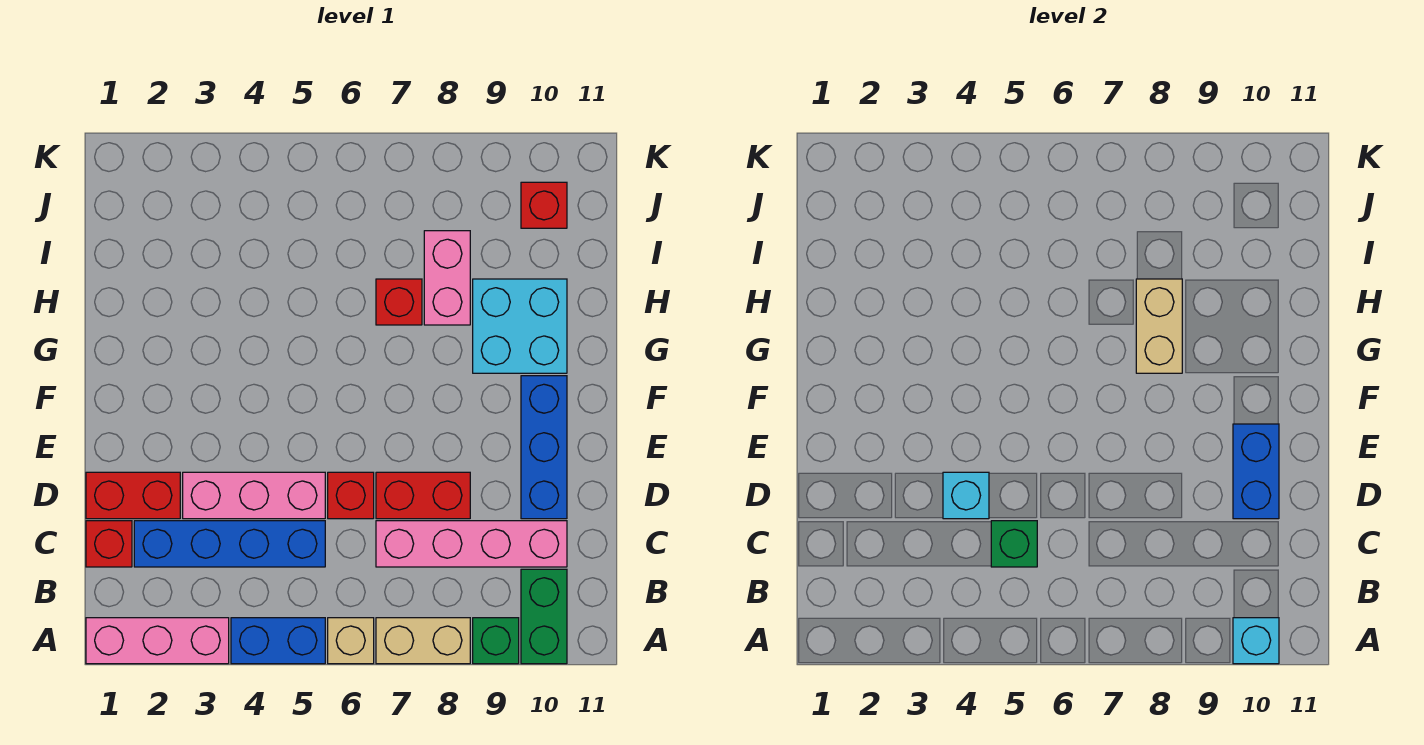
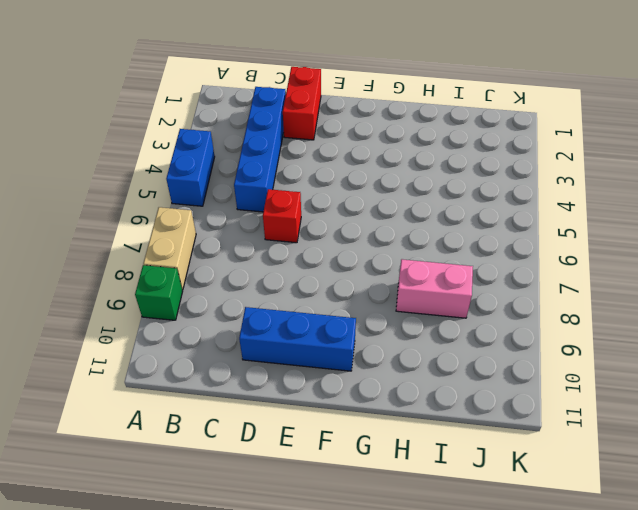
none -> pink 1x3 brick [86,618,229,664]
none -> tan 1x1 brick [328,618,374,664]
none -> green 1x2 brick [521,569,567,664]

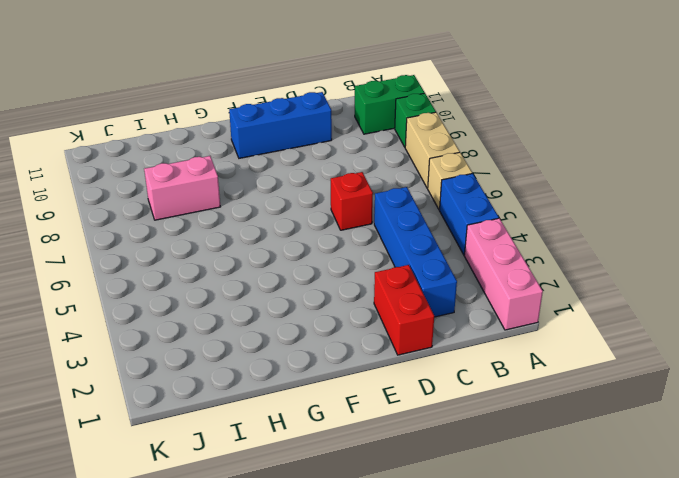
none -> red 1x1 brick [86,521,132,567]
none -> pink 1x4 brick [376,521,567,567]
none -> pink 1x3 brick [183,472,325,519]

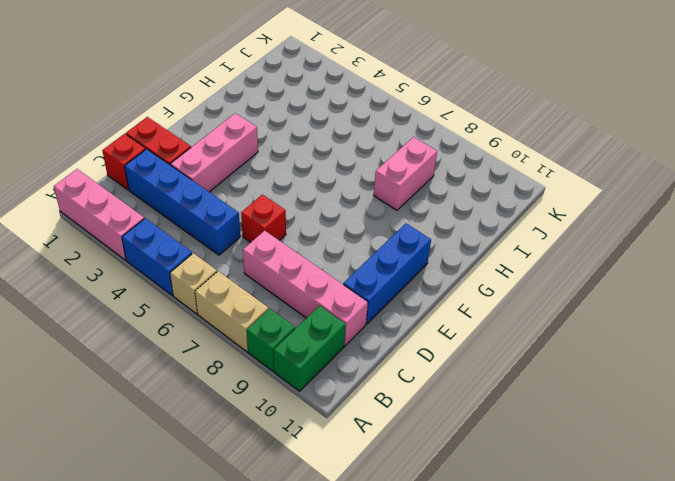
pink 1x3 brick [170,113,258,192] -> pink 1x3 brick turned to [183,472,325,519]
none -> red 1x2 brick [376,472,470,519]
none -> cyan 2x2 brick [473,279,567,373]
none -> red 1x1 brick [376,279,422,325]

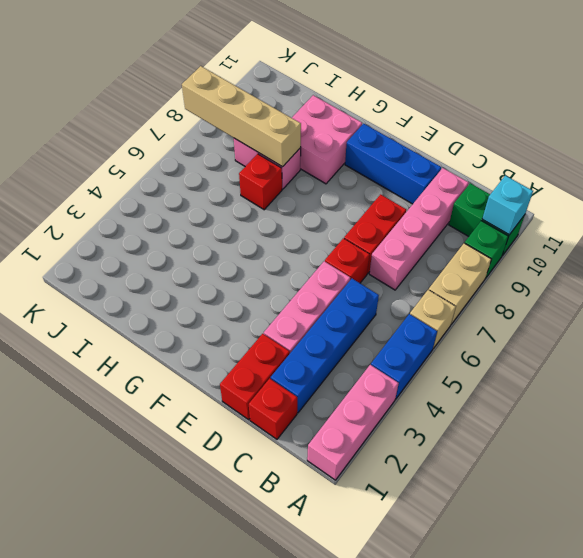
pink 2x2 brick [292,95,362,184] -> cyan 2x2 brick [473,279,567,373]
tan 1x4 brick [182,66,301,167] -> tan 1x2 brick [1136,279,1182,373]
none -> red 1x1 brick [521,182,567,228]
none -> green 1x1 brick [991,521,1037,567]
none -> cyan 1x1 brick [943,472,989,519]

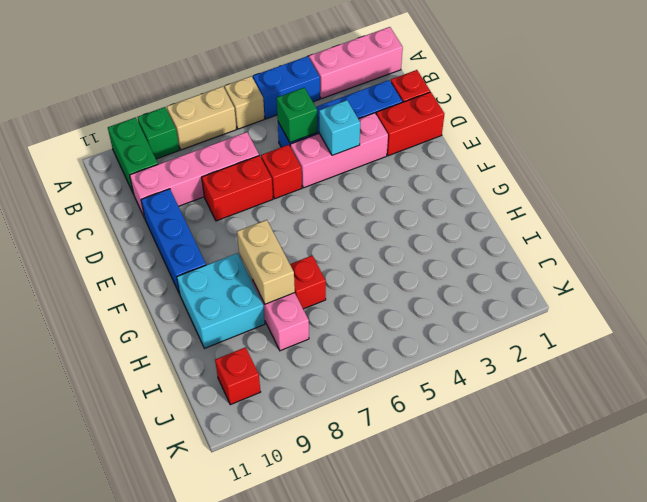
none -> cyan 1x1 brick [1233,618,1279,664]
none -> blue 1x2 brick [1233,424,1279,519]

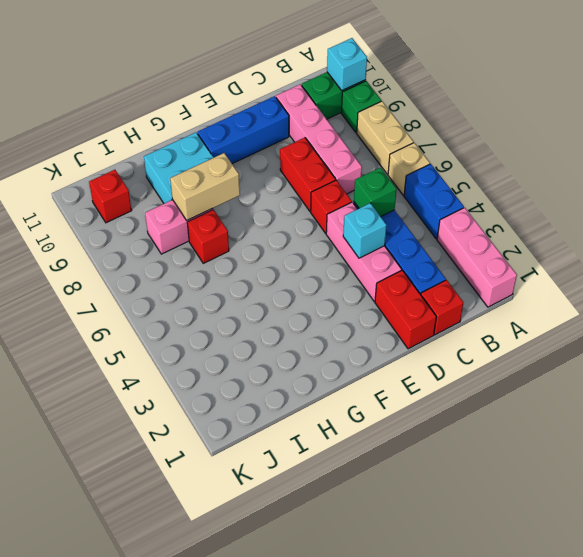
none -> blue 1x2 brick [1233,424,1279,519]

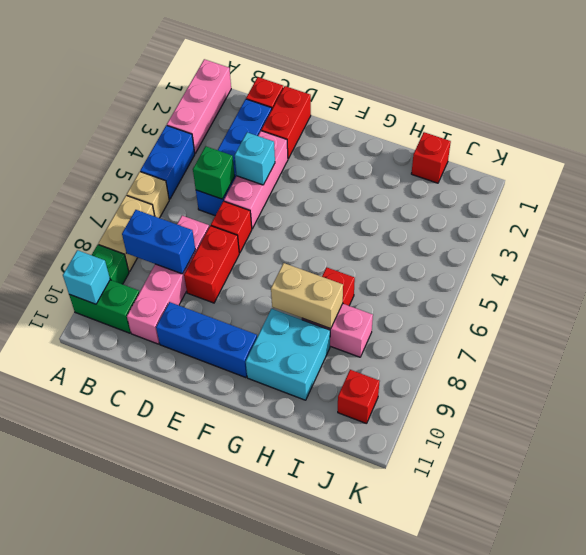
blue 1x2 brick [122,210,195,274] -> blue 1x2 brick moved to [1233,424,1279,519]
red 1x1 brick [411,132,451,183] -> none

